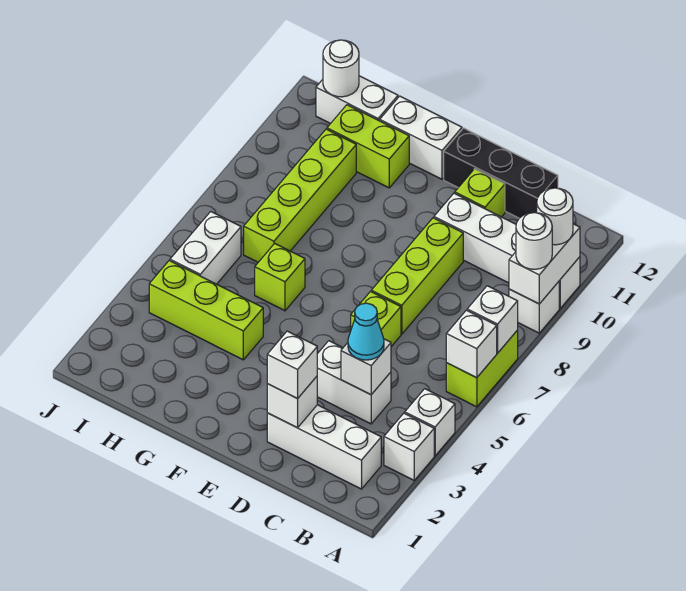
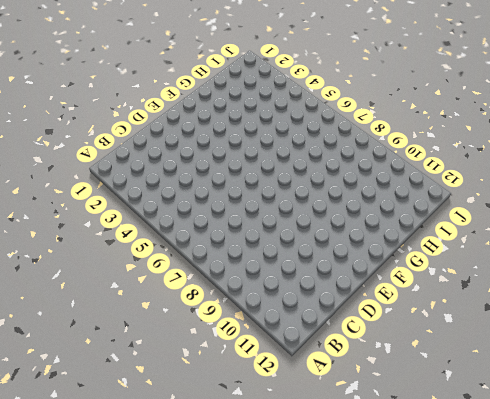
none -> white 1x1 brick [384,413,434,480]
none -> white 1x1 brick [405,389,455,456]
none -> lime 1x2 brick [446,330,518,407]

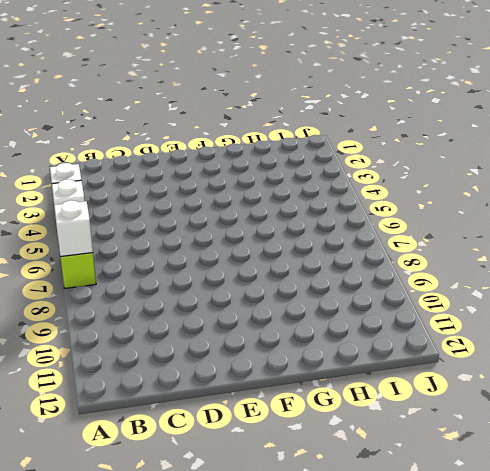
none -> white 1x1 brick [509,282,559,333]
none -> white 1x4 brick [434,193,580,308]
none -> white 1x3 brick [267,405,381,489]

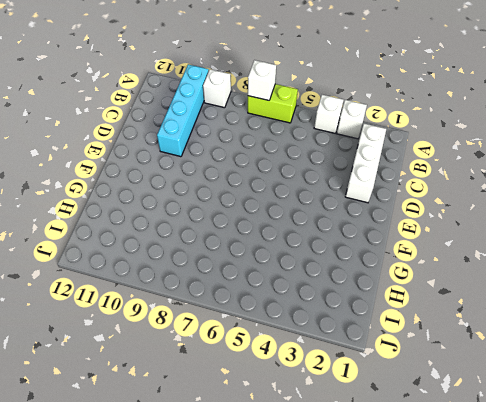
cyan 1x4 brick [157,64,209,157] -> white 1x4 brick [434,193,580,308]
none -> white 1x2 brick [317,341,391,424]
none -> black 1x3 brick [444,128,558,218]
none -> lime 1x1 brick [351,292,401,347]

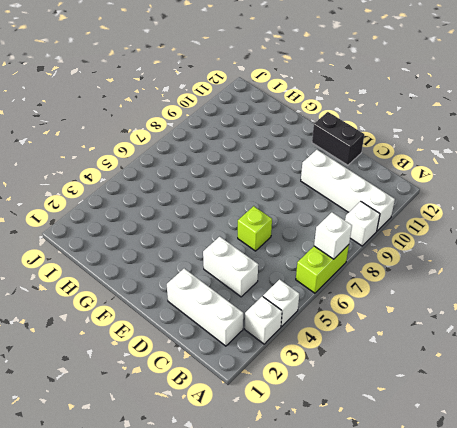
black 1x2 brick [312,112,364,165] -> black 1x3 brick [444,128,558,218]
none -> lime 1x3 brick [371,218,463,334]
none -> lime 1x1 brick [455,169,505,217]
none -> white 1x2 brick [380,96,462,179]

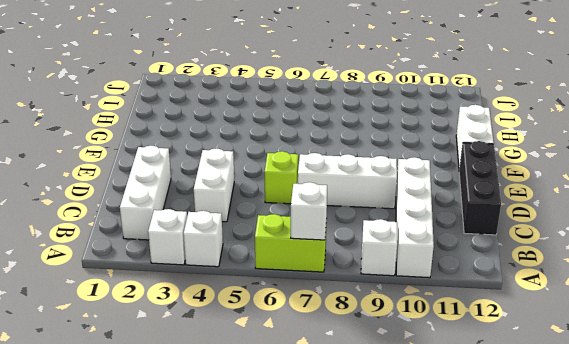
white 1x3 brick [298,153,397,209] -> lime 1x3 brick [371,218,463,334]
none -> lime 1x1 brick [455,169,505,217]
none -> lime 1x3 brick [149,261,263,360]
none -> lime 1x1 brick [255,243,305,311]

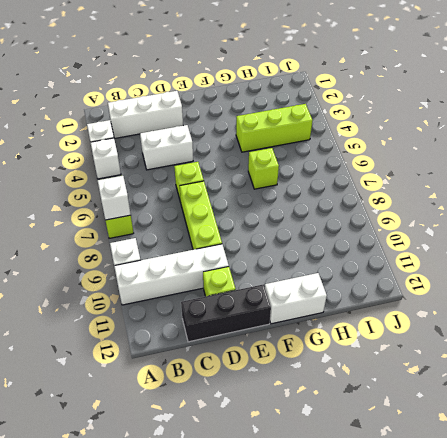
none -> lime 1x2 brick [327,105,409,188]
none -> lime 1x4 brick [244,129,356,262]
none -> white 1x2 brick [316,76,398,124]

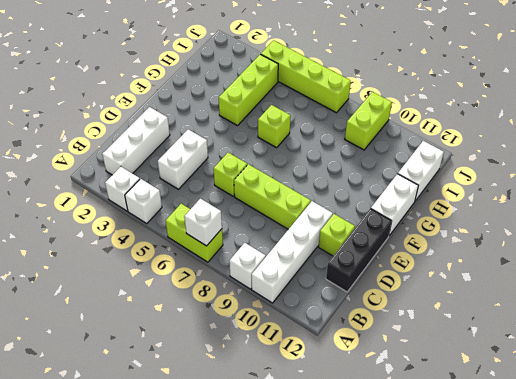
lime 1x2 brick [345,92,392,150] -> lime 1x2 brick moved to [327,105,409,188]
lime 1x4 brick [261,40,351,113] -> lime 1x4 brick moved to [244,129,356,262]
none -> white 1x2 brick [170,212,241,284]
none -> white 1x1 brick [446,310,497,378]
none -> white 1x2 brick [509,224,580,304]

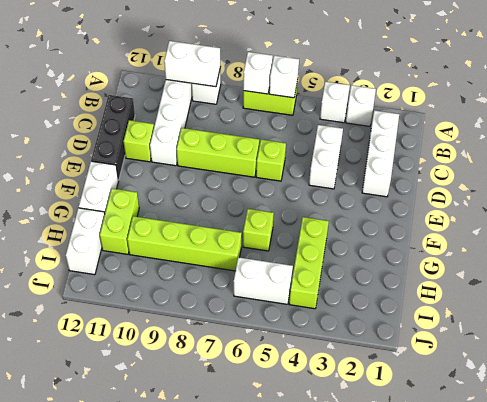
none -> white 1x1 brick [341,339,391,395]
none -> white 1x1 brick [267,376,317,428]
none -> white 1x1 round brick [323,40,359,97]

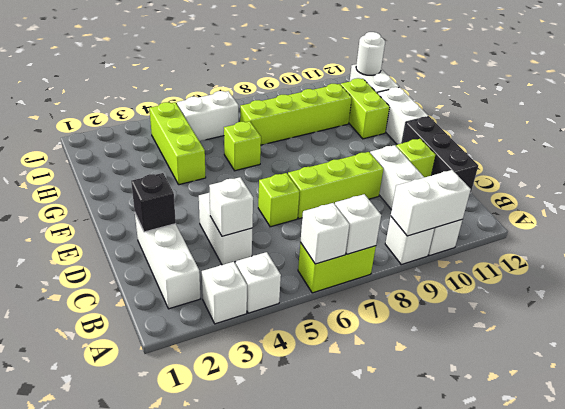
black 1x1 brick [131,173,176,232] -> white 1x1 brick [267,376,317,428]
none -> white 1x1 round brick [516,213,552,269]
none -> white 1x1 round brick [537,188,573,245]
none -> cyan 1x1 cone [348,303,384,360]

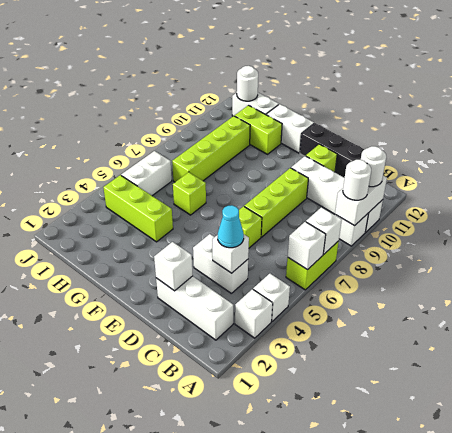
none -> white 1x1 brick [267,331,317,399]

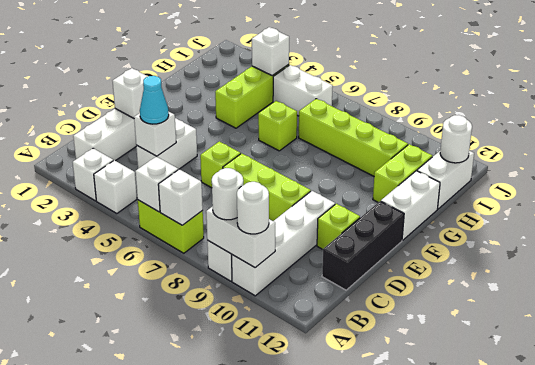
white 1x1 brick [252,27,289,76] -> white 1x1 brick moved to [267,331,317,399]

